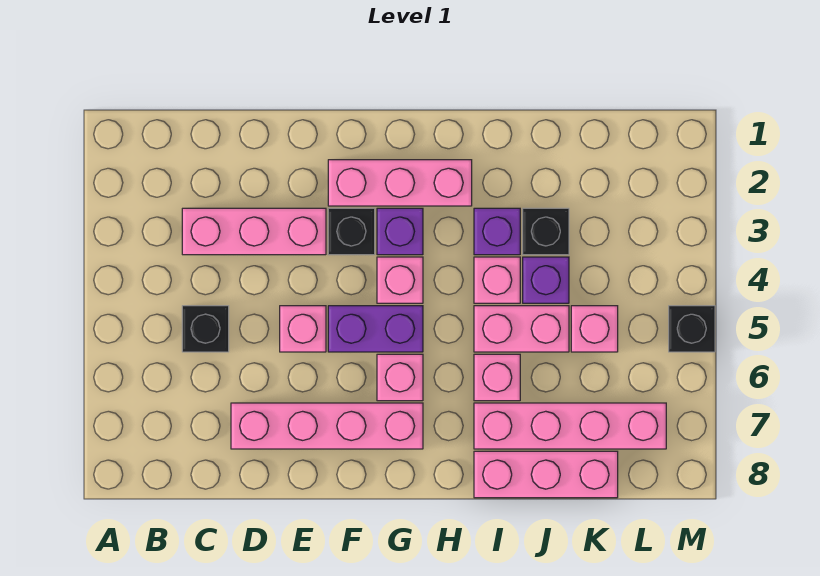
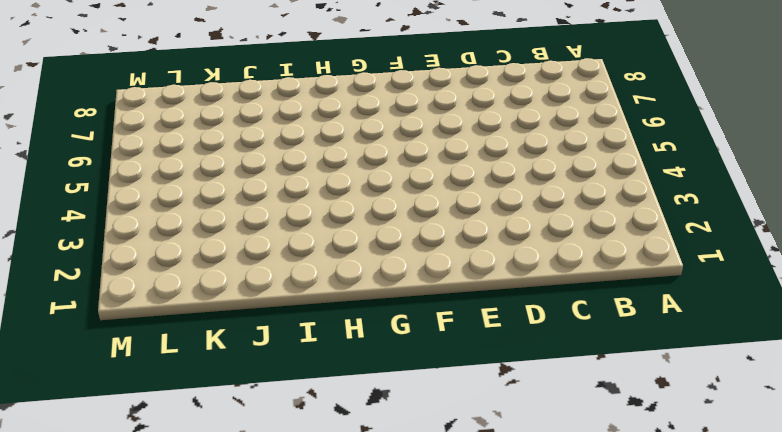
none -> pink 1x3 brick [182,208,326,255]
none -> black 1x1 brick [182,306,229,352]
none -> pink 1x4 brick [231,403,423,449]

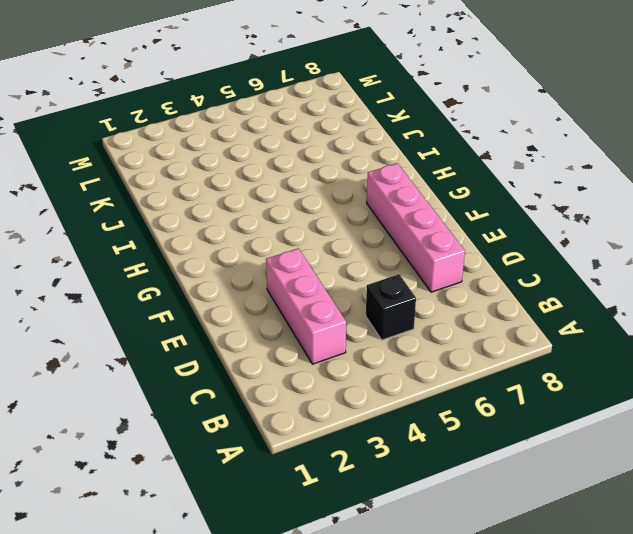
none -> pink 1x1 brick [280,306,326,352]
none -> pink 1x3 brick [328,160,472,206]
none -> black 1x1 brick [328,208,375,255]

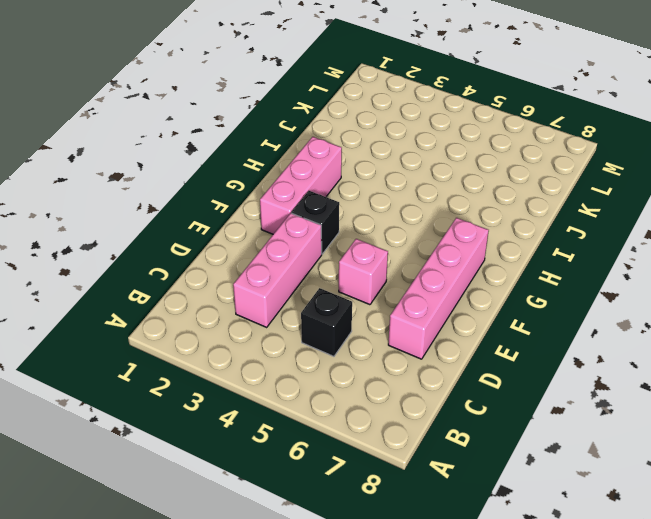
none -> purple 1x2 brick [328,306,423,352]
none -> purple 1x1 brick [377,208,423,255]
none -> pink 1x1 brick [377,257,423,303]

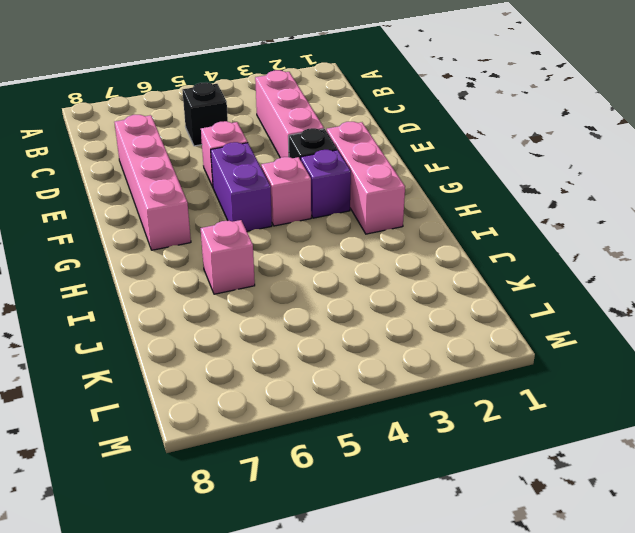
none -> pink 1x1 brick [377,354,423,401]
none -> purple 1x1 brick [474,208,520,255]
none -> pink 1x1 brick [474,257,520,303]

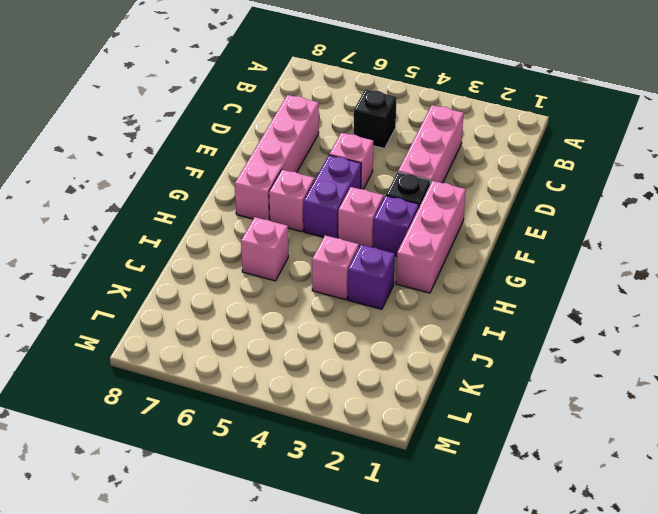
none -> pink 1x2 brick [474,306,569,352]
none -> pink 1x4 brick [474,403,666,449]
none -> pink 1x3 brick [474,451,618,498]

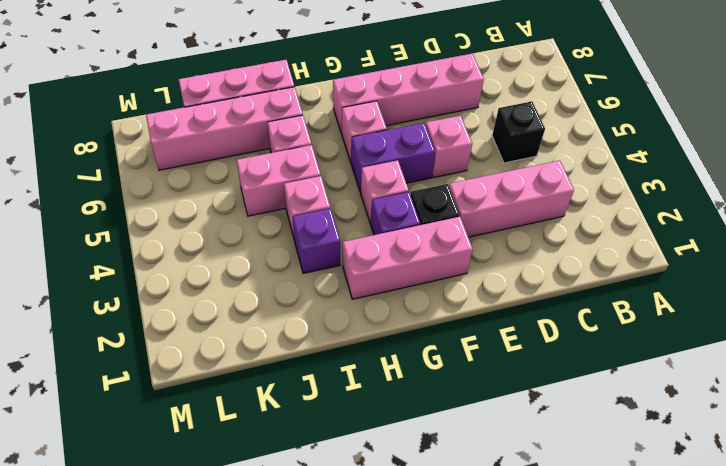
none -> black 1x1 brick [523,208,569,255]
none -> purple 1x1 brick [523,257,569,303]
none -> pink 1x1 brick [571,306,618,352]

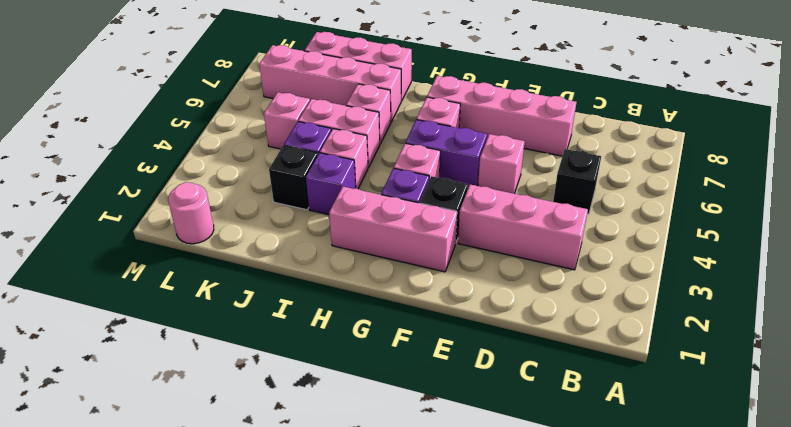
pink 1x1 round brick [168,182,214,244] -> none
none -> black 1x1 brick [669,306,715,352]

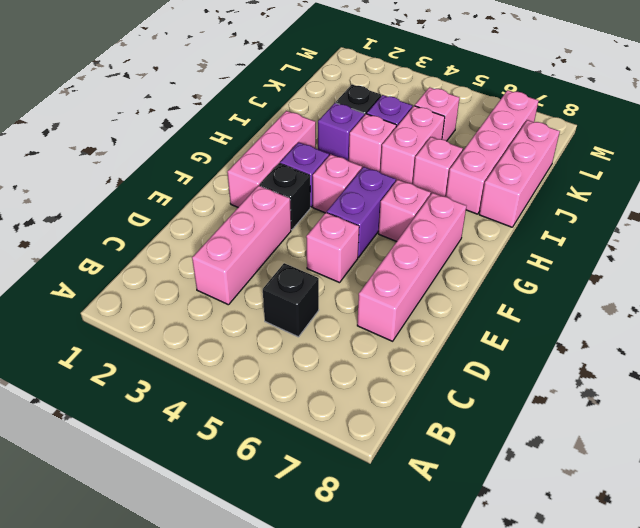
none -> black 1x1 brick [669,306,715,352]

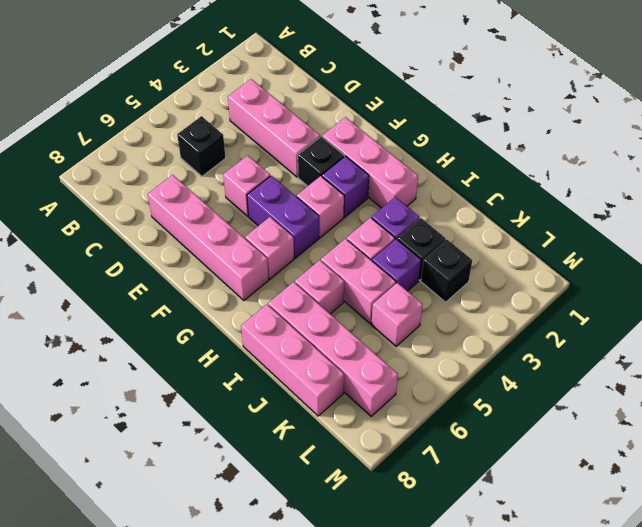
black 1x1 brick [421,240,472,302] -> black 1x1 brick moved to [669,306,715,352]

